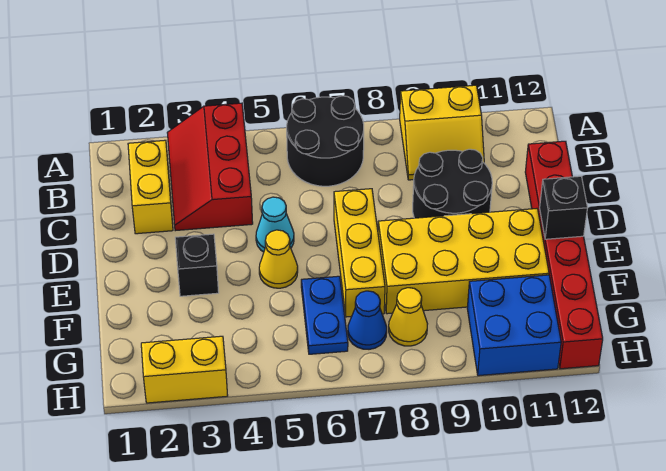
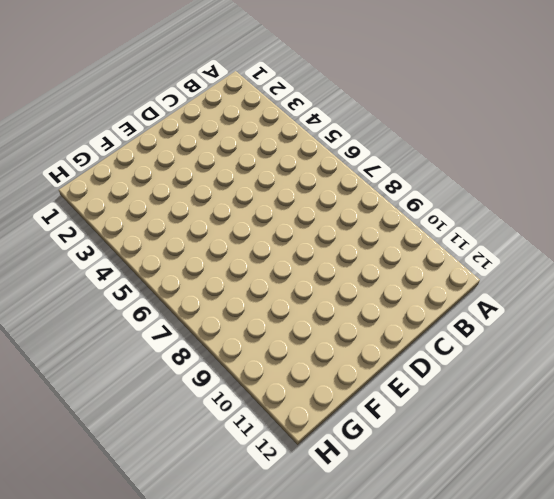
none -> red 2x3 slope [167,103,253,231]
none -> black 2x2 round brick [287,96,364,186]
none -> yellow 2x2 slope [400,85,484,180]

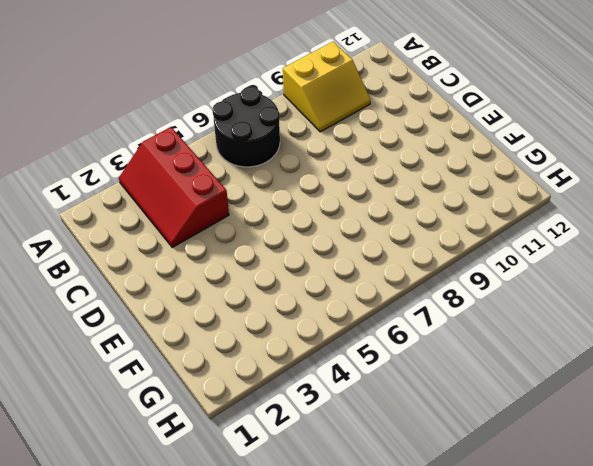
none -> yellow 1x2 brick [128,140,173,234]
none -> black 2x2 round brick [413,149,492,218]
none -> red 1x6 brick [525,141,603,369]

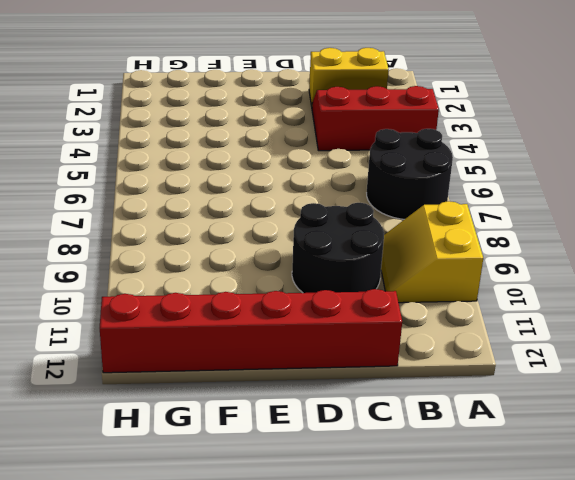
none -> cyan 1x1 cone [256,197,294,252]
none -> yellow 1x3 brick [334,189,385,317]
none -> black 1x1 brick [175,234,219,296]

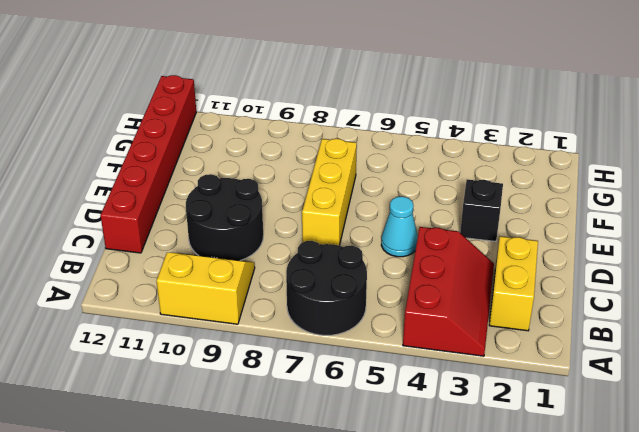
none -> yellow 1x1 cone [259,230,298,288]
none -> yellow 2x4 brick [378,209,549,314]
none -> blue 1x2 plate [301,276,348,354]

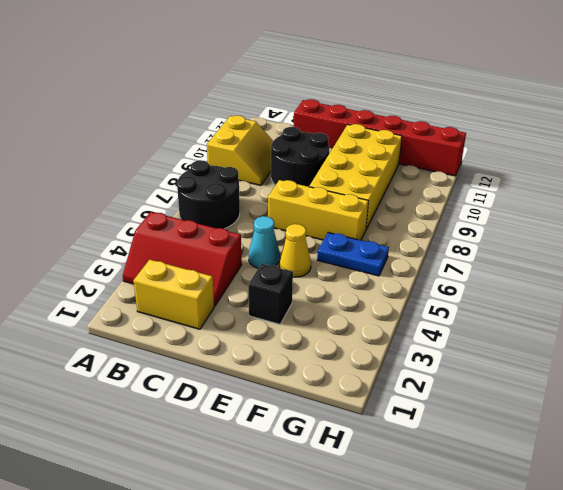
none -> blue 1x1 cone [348,291,387,349]
none -> yellow 1x1 cone [389,288,427,346]
none -> blue 2x2 brick [467,275,561,376]

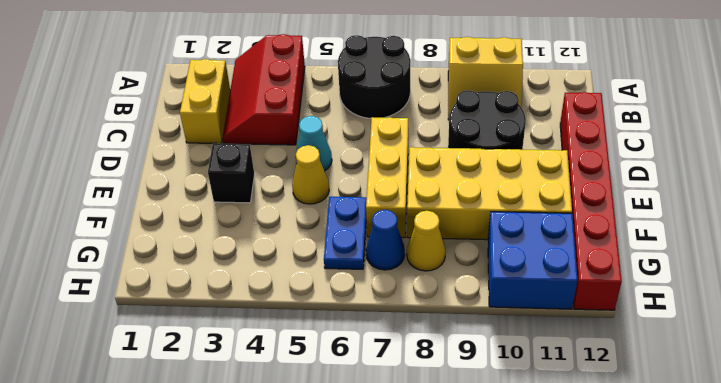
none -> yellow 1x2 brick [141,336,228,403]
none -> black 1x1 brick [540,176,587,239]

